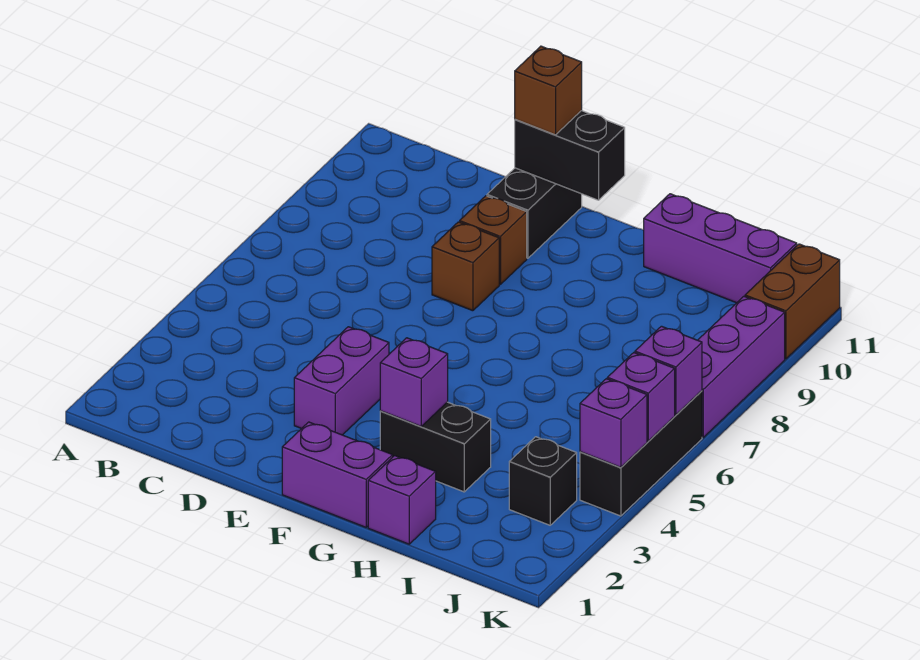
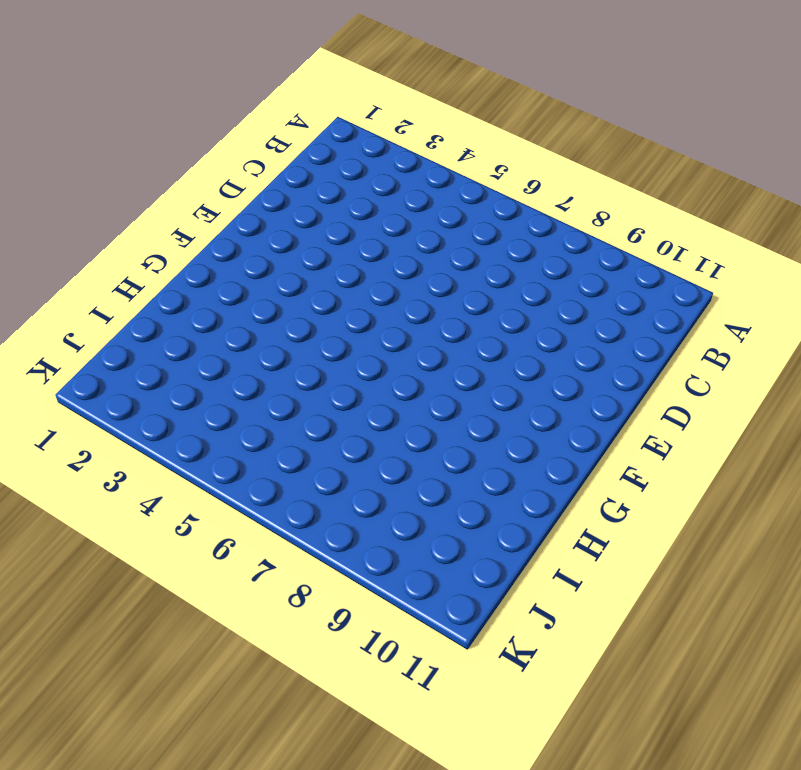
none -> purple 1x2 brick [294,327,389,435]
none -> brown 1x1 brick [432,222,499,311]
none -> brown 1x1 brick [460,196,527,285]

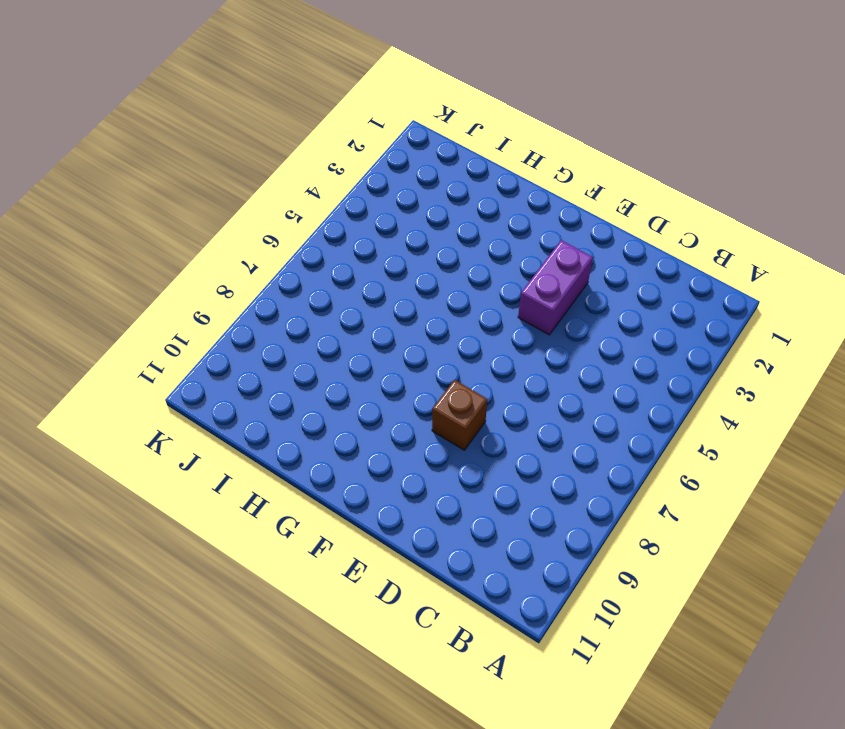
none -> brown 1x1 brick [460,196,527,285]
none -> black 1x2 brick [487,168,582,258]
none -> purple 1x2 brick [282,422,393,527]

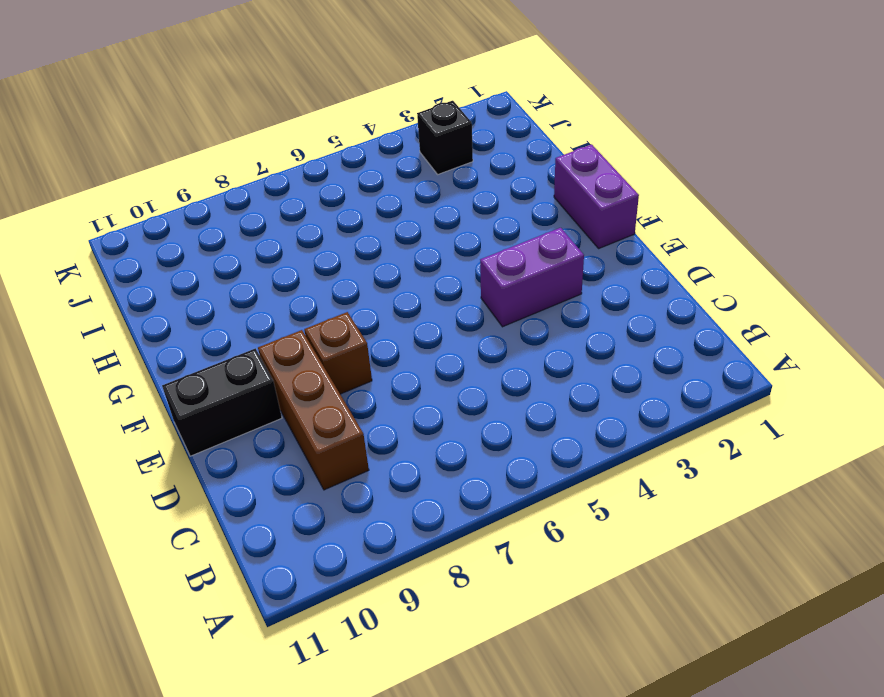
brown 1x3 brick [258,330,369,490] -> brown 1x1 brick [460,196,527,285]
none -> black 1x2 brick [380,402,491,492]
none -> purple 1x1 brick [368,456,436,544]
none -> purple 1x3 brick [644,194,797,303]

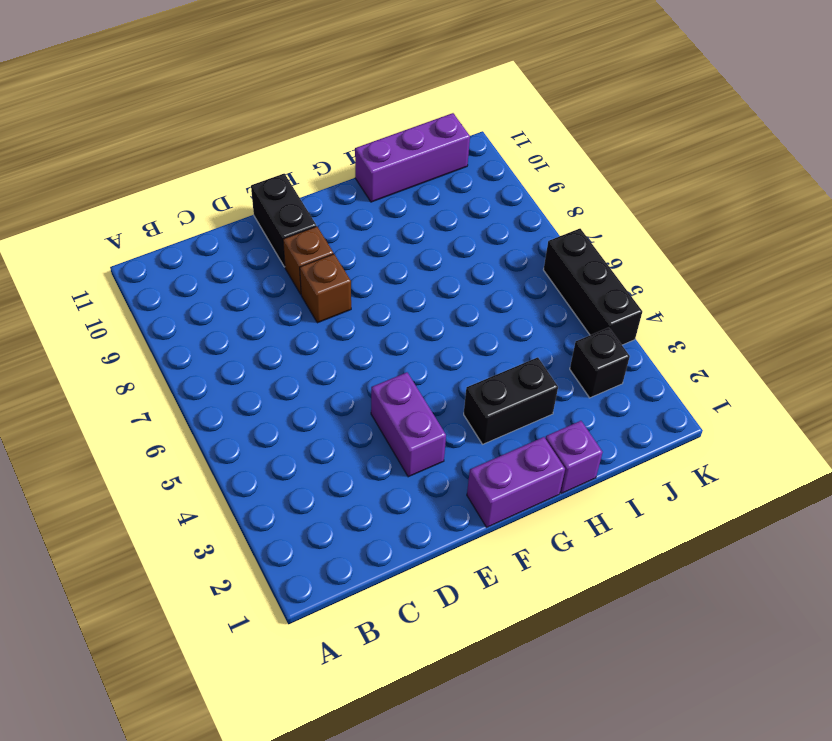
none -> purple 1x3 brick [698,296,785,437]
none -> brown 1x2 brick [745,244,840,359]
none -> black 1x2 brick [515,111,625,200]

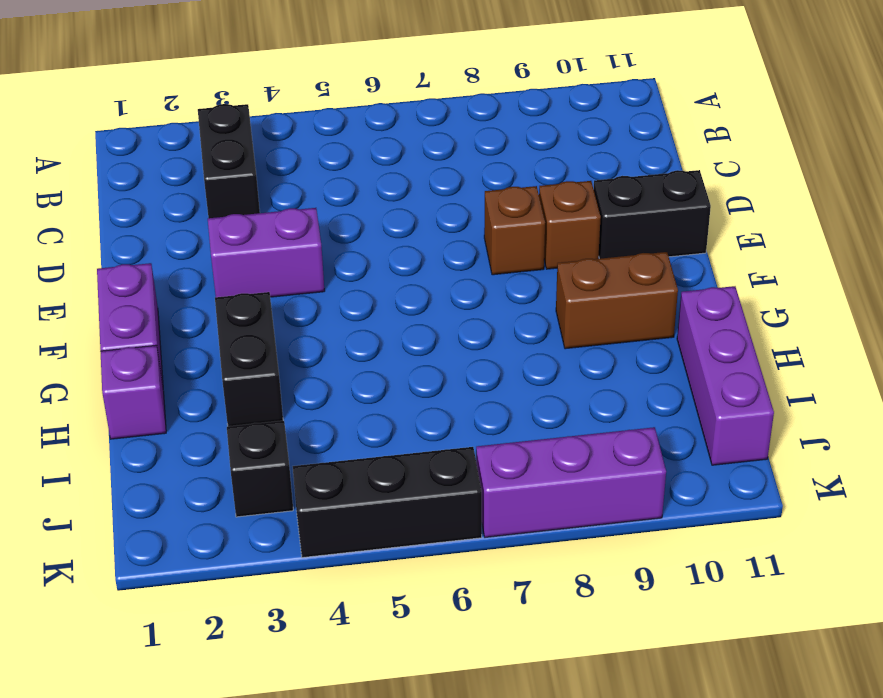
black 1x2 brick [198,104,260,218] -> black 1x2 brick moved to [515,111,625,200]
brown 1x2 brick [556,252,678,349] -> brown 1x2 brick moved to [745,244,840,359]
none -> purple 1x1 brick [380,338,448,426]
none -> purple 1x1 brick [580,379,647,467]
none -> purple 1x1 brick [607,353,675,441]

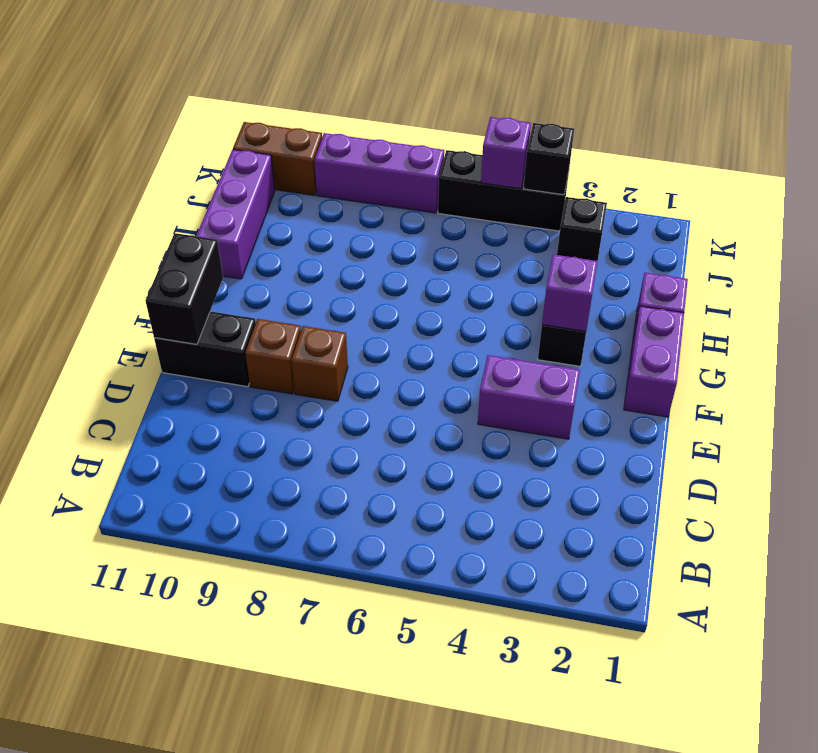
black 1x1 brick [523,123,574,195] -> purple 1x1 brick [580,379,647,467]
none -> purple 1x1 brick [635,326,702,415]
none -> brown 1x1 brick [515,46,582,135]

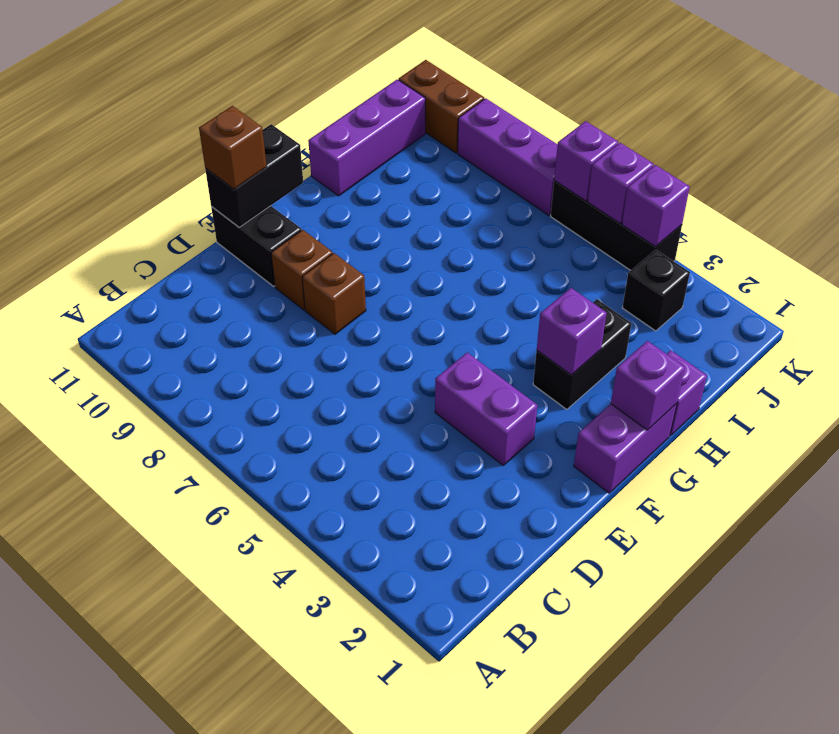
purple 1x1 brick [611,341,685,430] -> none

